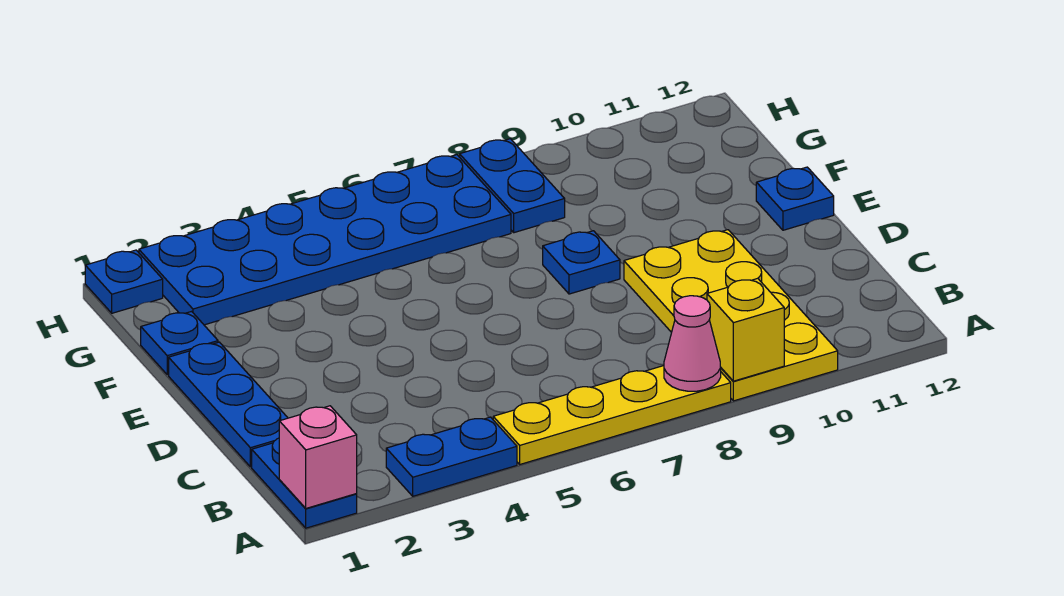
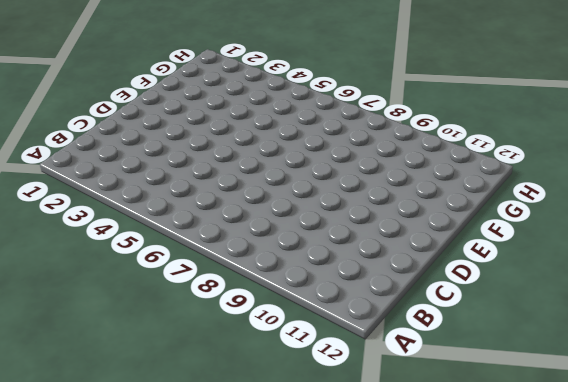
none -> blue 1x2 plate [252,438,357,528]
none -> blue 1x2 plate [386,417,517,496]
none -> yellow 1x4 plate [493,366,731,464]

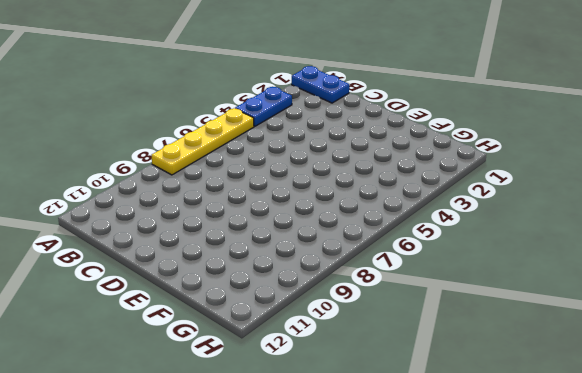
none -> yellow 2x4 plate [624,230,838,401]
none -> blue 1x3 plate [169,342,288,467]
none -> blue 1x1 plate [543,231,620,294]

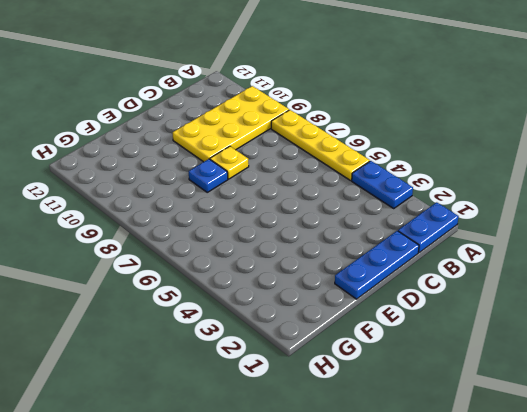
yellow 1x1 plate [210,146,249,179] -> none
none -> blue 1x1 plate [756,167,834,230]
none -> blue 1x1 plate [141,312,218,375]
none -> blue 2x6 plate [139,155,511,325]

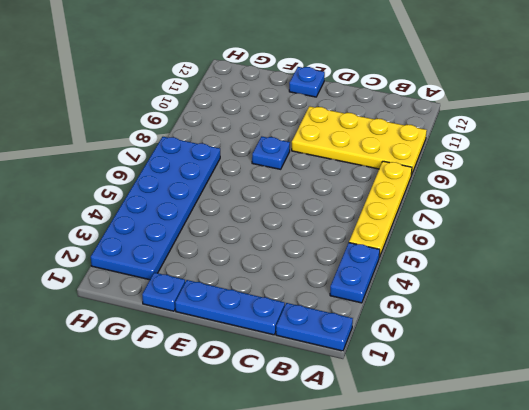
none -> blue 1x2 plate [460,139,565,233]
none -> blue 1x1 plate [85,250,163,313]
none -> pink 1x1 brick [279,406,357,508]

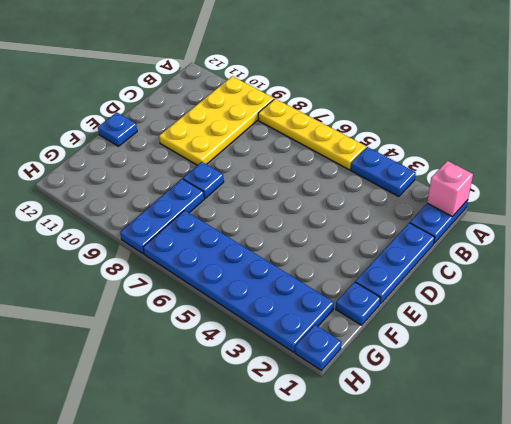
blue 1x3 plate [120,179,204,254] -> blue 1x2 plate [460,139,565,233]
none -> pink 1x1 cone [664,296,721,391]
none -> yellow 1x1 brick [707,278,784,381]

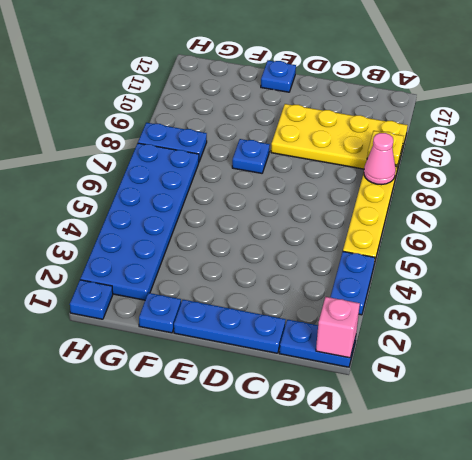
yellow 1x1 plate [367,131,404,165] -> yellow 1x1 brick [707,278,784,381]

